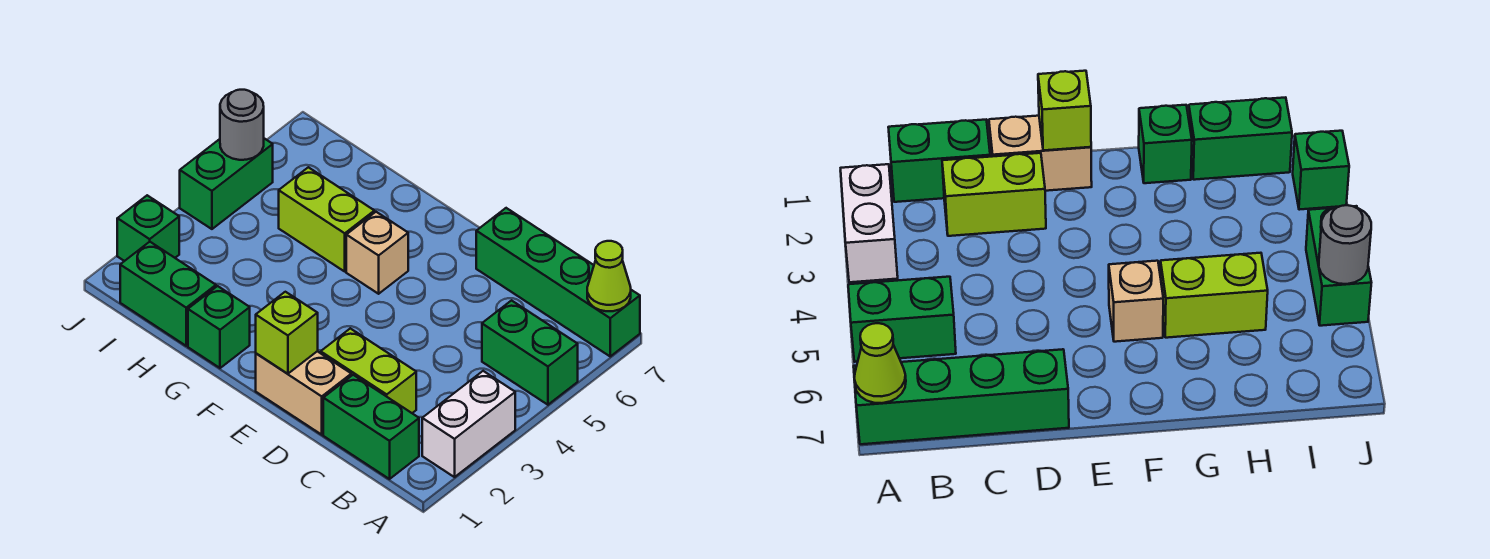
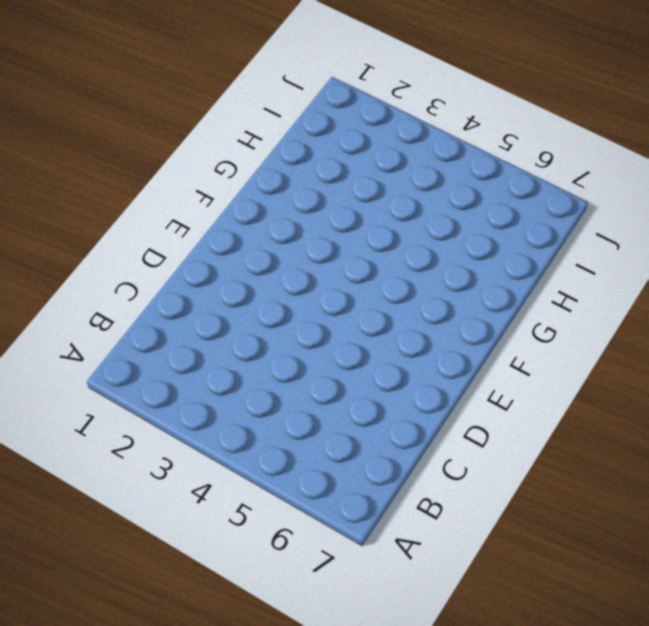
none -> white 1x2 brick [422,371,515,477]
none -> green 1x2 brick [482,301,578,405]
none -> green 1x4 brick [476,208,640,356]

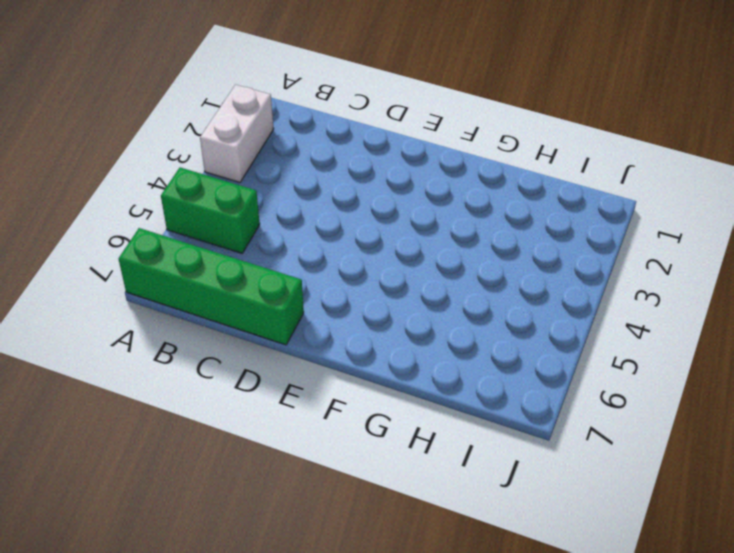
none -> green 1x2 brick [323,375,419,479]
none -> lime 1x2 brick [321,328,416,413]
none -> tan 1x2 brick [256,351,351,435]

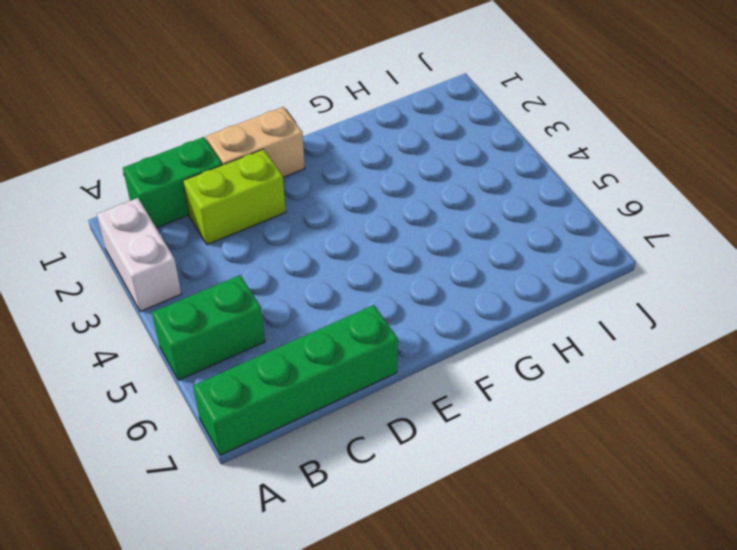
none -> tan 1x1 brick [346,212,408,294]
none -> green 1x1 brick [188,286,250,368]
none -> lime 1x2 brick [279,167,374,271]

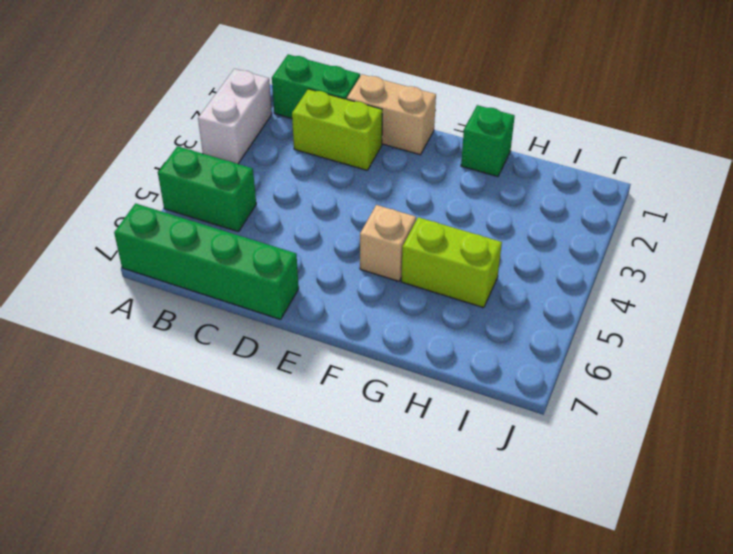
none -> green 1x2 brick [120,242,216,346]
none -> green 1x1 brick [117,195,179,261]
none -> green 1x2 brick [180,138,273,229]

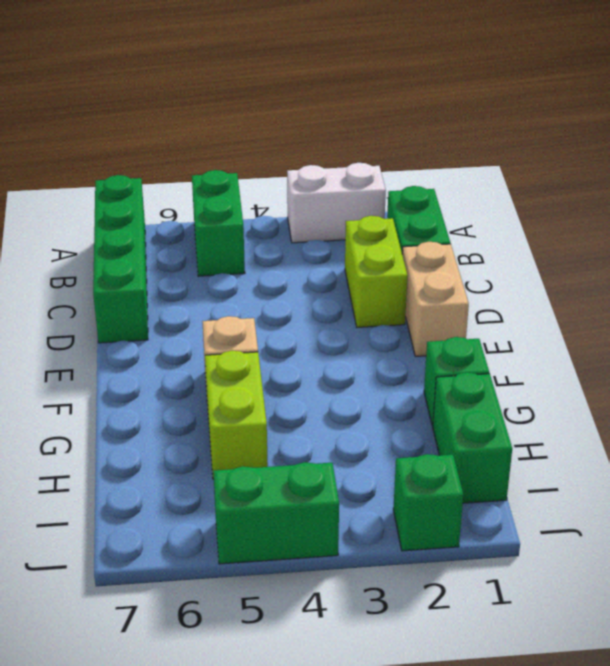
none -> lime 1x1 cone [587,241,631,311]
none -> lime 1x1 brick [256,292,318,374]
none -> grey 1x1 round brick [220,90,264,160]

